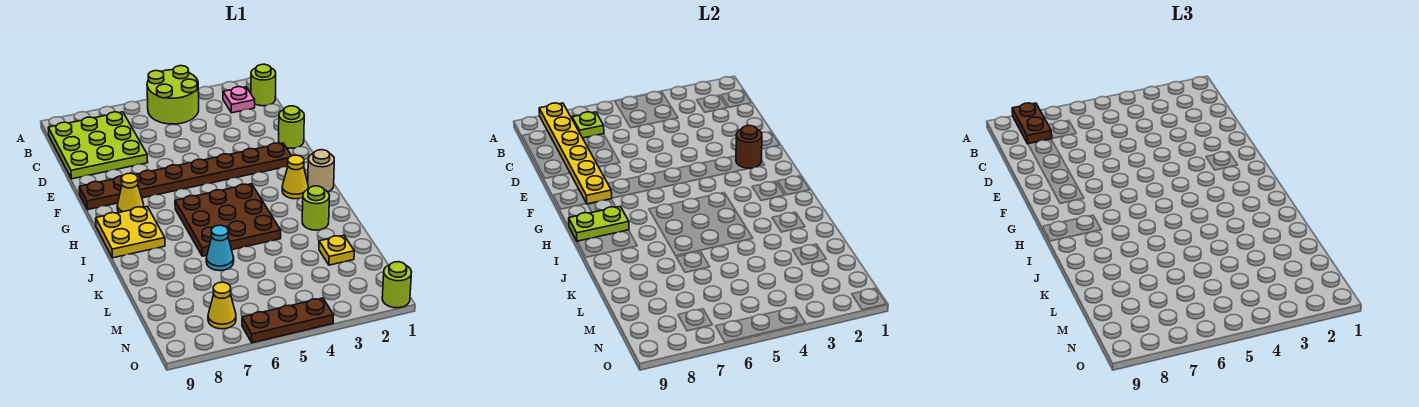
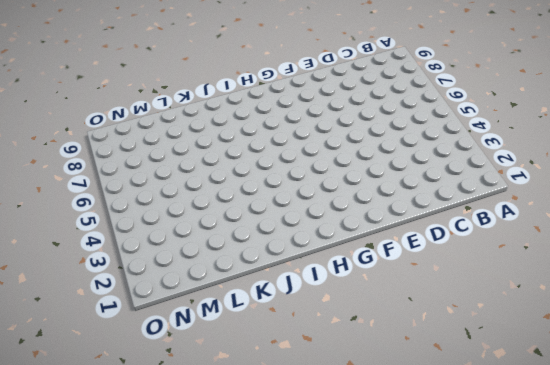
none -> lime 2x2 round brick [147,66,199,124]
none -> lime 1x1 round brick [251,64,276,106]
none -> pink 1x1 plate [223,87,255,113]

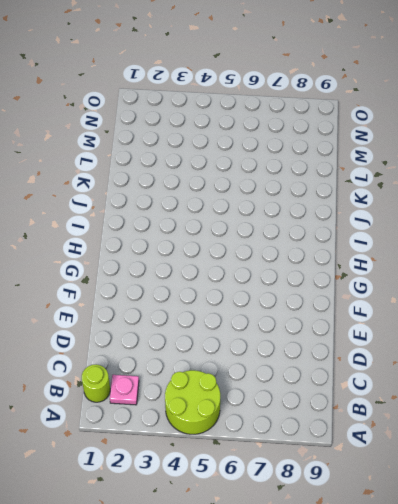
none -> lime 3x3 plate [48,112,148,179]
none -> lime 1x1 round brick [279,106,304,148]
none -> brown 1x8 plate [79,143,292,210]

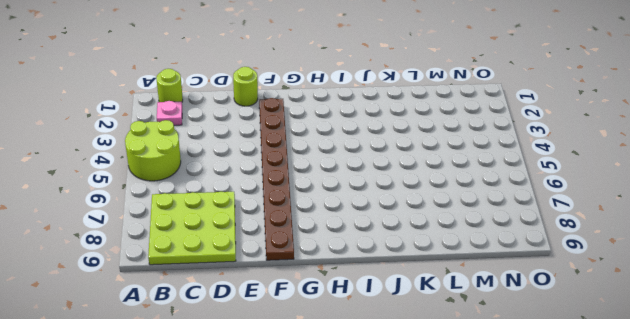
none -> yellow 1x1 cone [117,173,144,213]
none -> tan 1x1 round brick [308,150,334,192]
none -> yellow 1x1 cone [282,155,308,199]

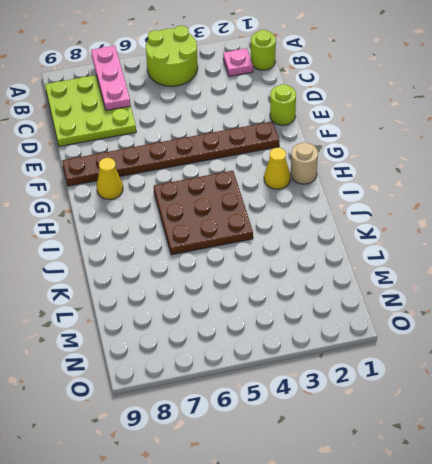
pink 1x3 plate [91,46,131,111] -> lime 1x1 plate [572,112,604,138]
none -> yellow 2x2 plate [96,207,165,258]
none -> lime 1x1 round brick [302,186,330,230]
none -> cyan 1x1 cone [206,225,234,271]

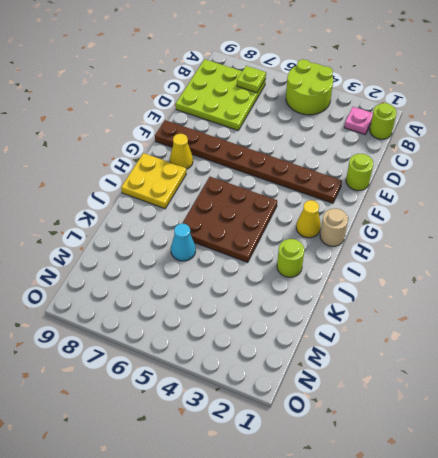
none -> yellow 1x1 plate [319,235,354,265]
none -> yellow 1x1 cone [208,282,236,329]
none -> lime 1x1 round brick [382,262,411,308]

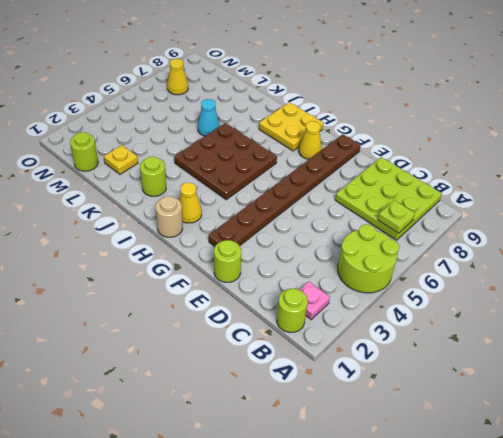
lime 1x1 round brick [70,132,98,171] -> lime 1x1 round brick moved to [382,262,411,308]
none -> brown 1x3 plate [242,298,334,343]
none -> yellow 1x6 plate [539,103,612,204]
none -> brown 1x1 round brick [736,126,762,168]

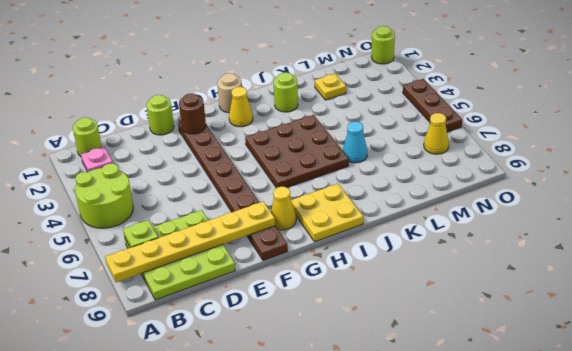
none -> lime 1x2 plate [569,207,629,241]
none -> brown 1x2 plate [1012,103,1052,144]

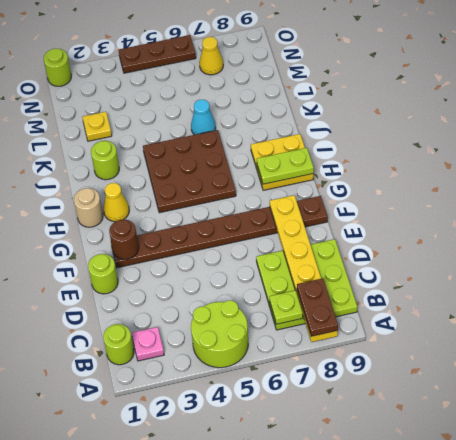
none -> yellow 1x1 cone [117,173,144,213]

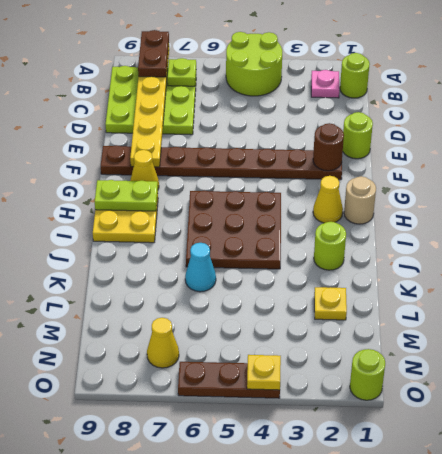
yellow 1x1 plate [247,355,281,390] -> none

